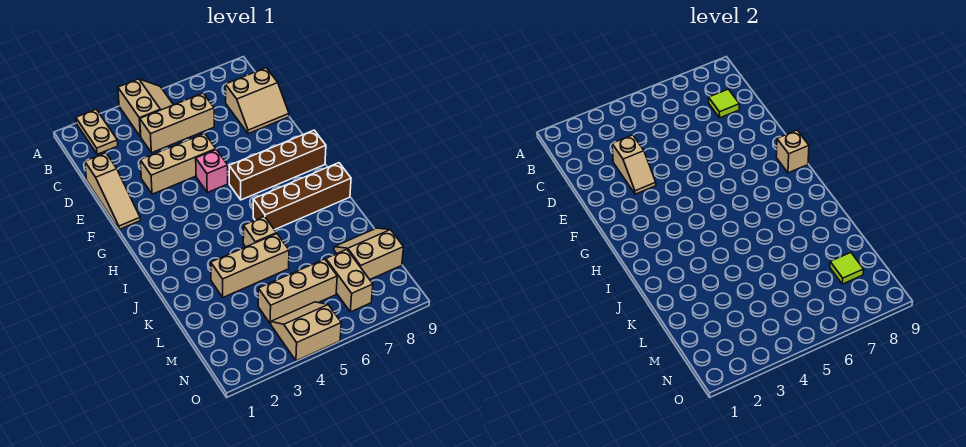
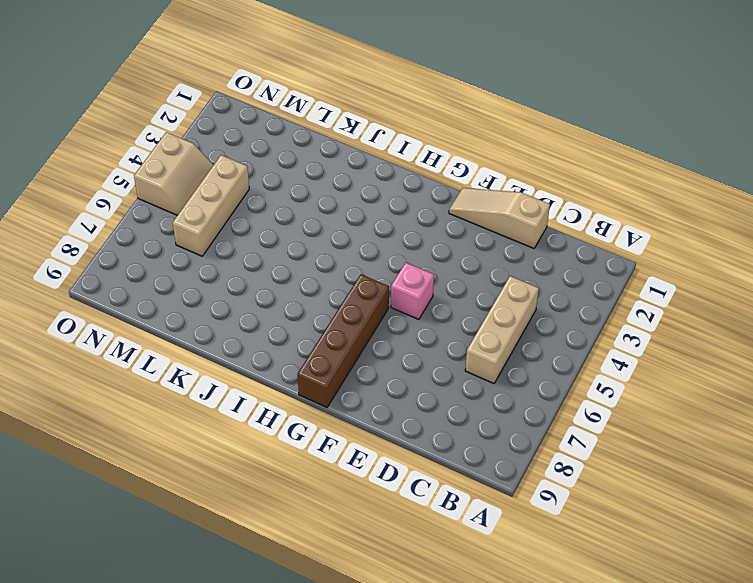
none -> tan 1x2 plate [76,110,118,154]
none -> tan 2x2 slope [118,79,173,137]
none -> tan 2x2 slope [225,68,289,134]

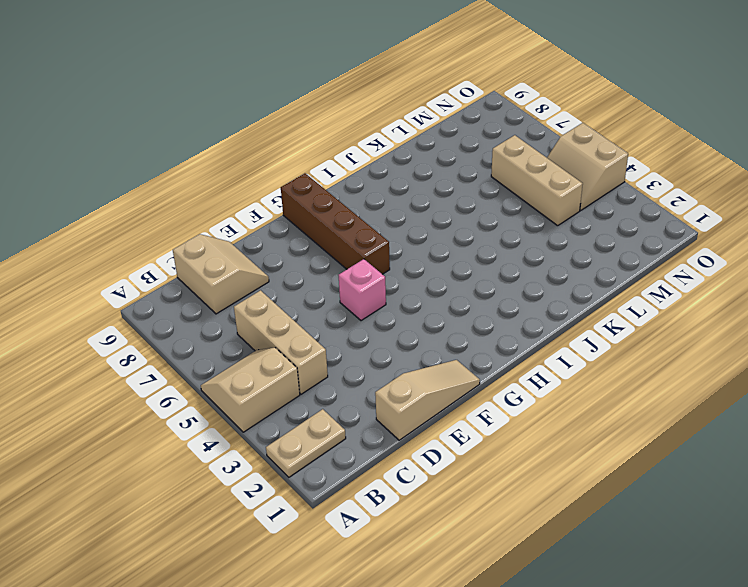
none -> tan 1x3 brick [140,133,216,194]
none -> brown 1x4 brick [253,163,351,230]
none -> tan 1x1 brick [243,216,276,247]

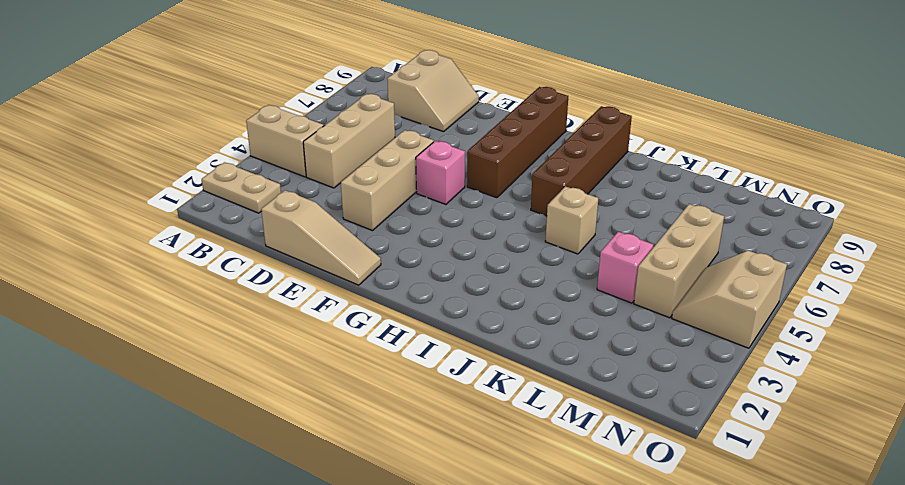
pink 1x1 brick [597,232,654,303] -> none
none -> tan 1x3 brick [211,234,289,297]
none -> tan 2x2 slope [334,228,404,279]
none -> tan 1x2 brick [326,249,373,312]

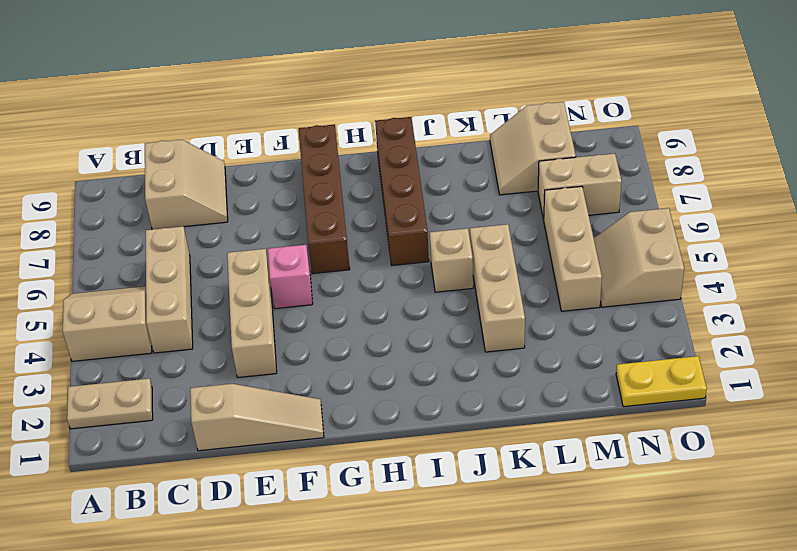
yellow 1x2 plate [616,356,707,407] -> none
none -> lime 1x1 tile [709,89,739,118]
none -> tan 1x2 slope [612,135,656,194]
none -> tan 1x1 brick [776,130,809,173]

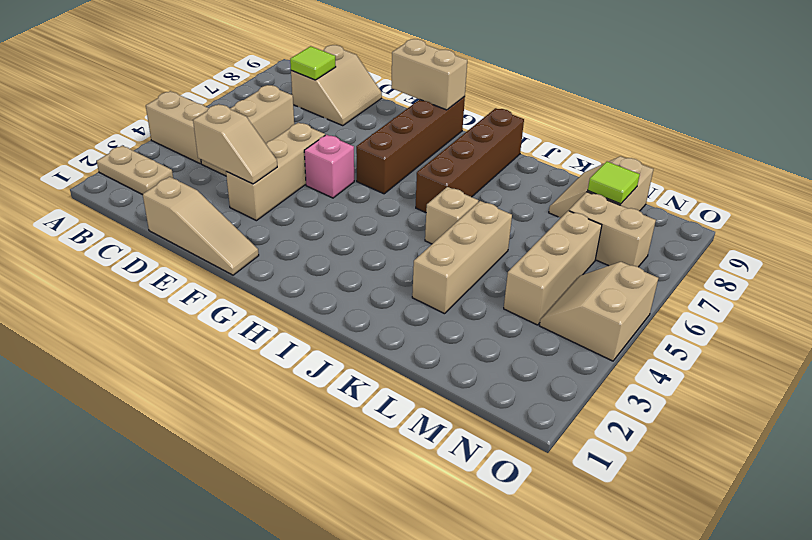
tan 1x2 brick [391,39,467,110] -> tan 1x1 brick [776,130,809,173]

